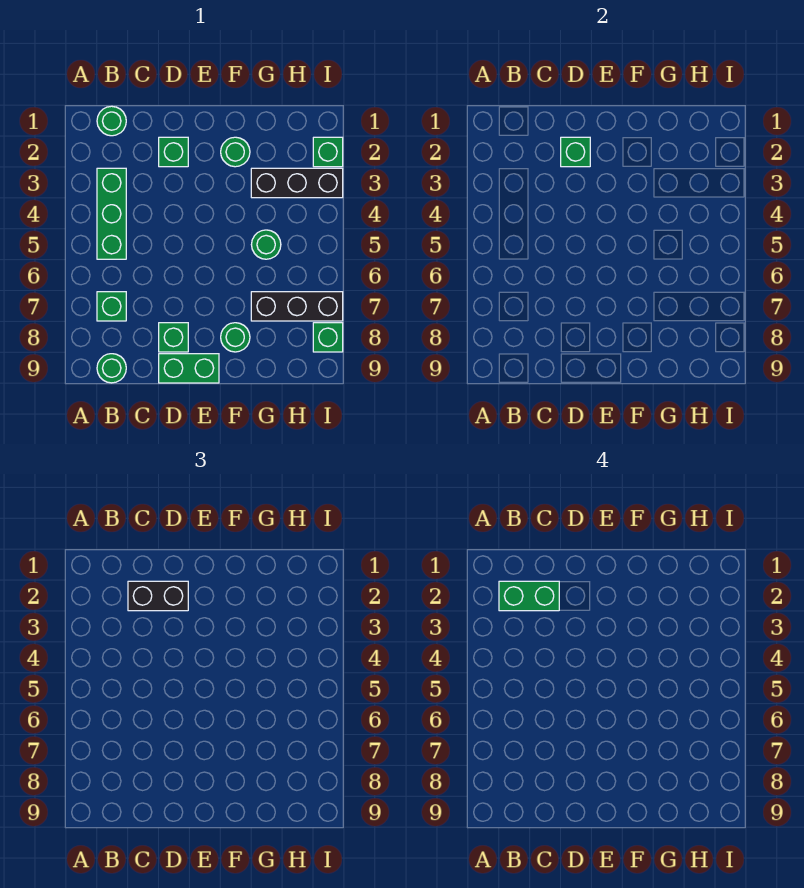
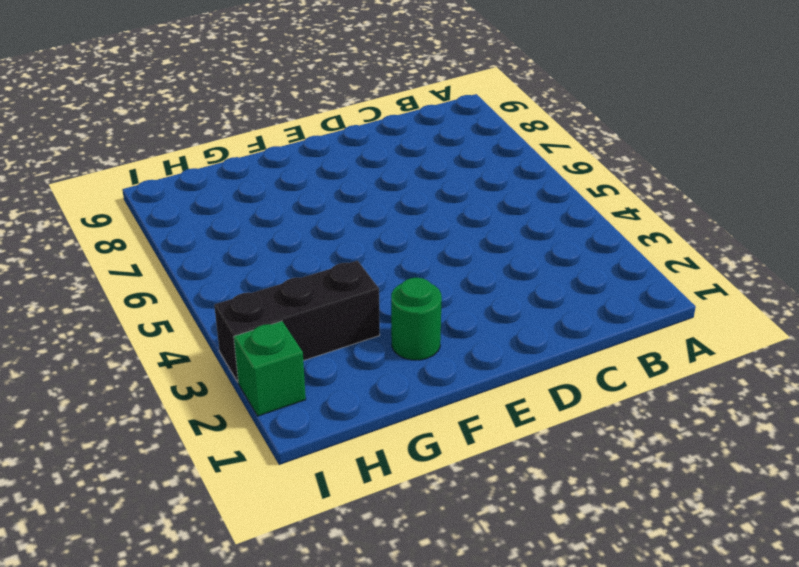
none -> green 1x1 round brick [97,106,126,136]
none -> green 1x3 brick [97,168,126,259]
none -> green 1x1 brick [97,292,126,321]

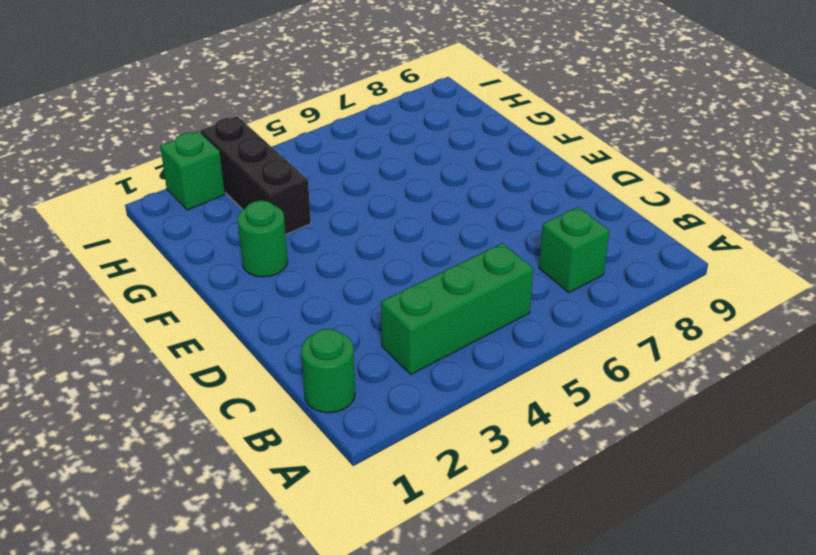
none -> green 1x1 round brick [97,354,126,383]
none -> green 1x1 brick [159,137,188,167]
none -> green 1x1 brick [159,323,188,352]

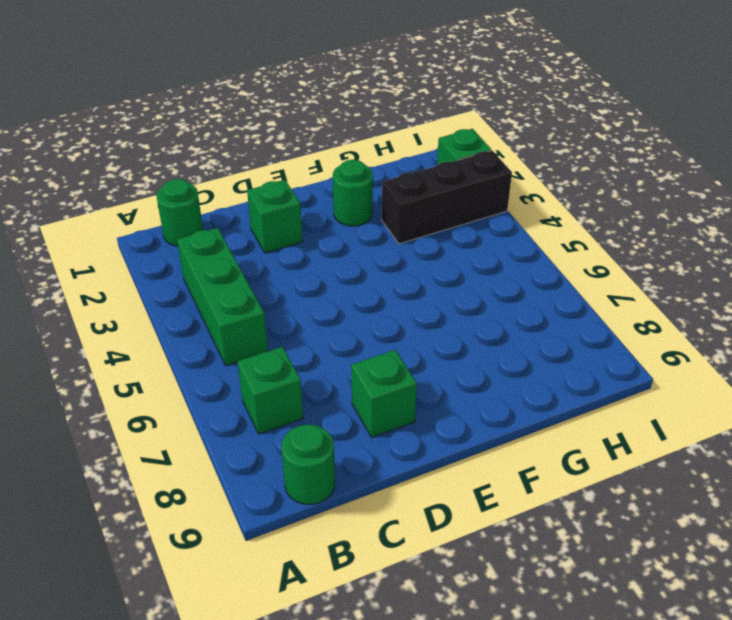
none -> green 1x2 brick [159,354,219,383]
none -> green 1x1 round brick [221,323,250,352]
none -> green 1x1 round brick [251,230,281,259]

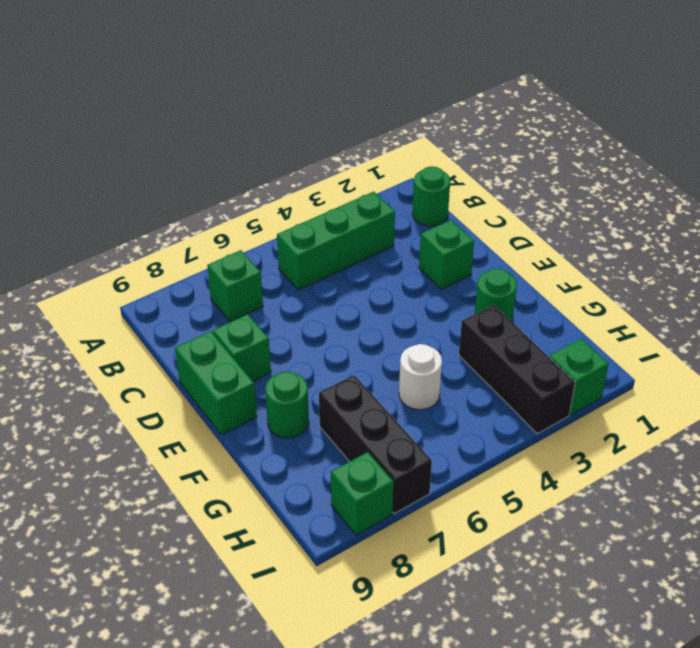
white 1x1 round brick [399,344,442,410] -> green 1x1 round brick [251,230,281,259]
none -> green 1x1 round brick [97,354,126,383]
none -> green 1x1 brick [561,137,590,167]
none -> black 1x2 brick [128,581,188,611]

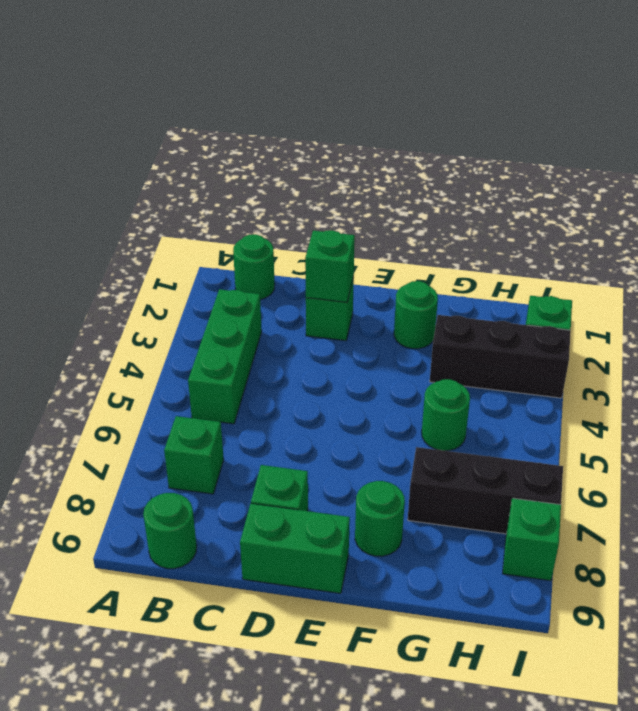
none -> black 1x2 brick [128,581,188,611]
none -> green 1x2 brick [499,581,559,611]

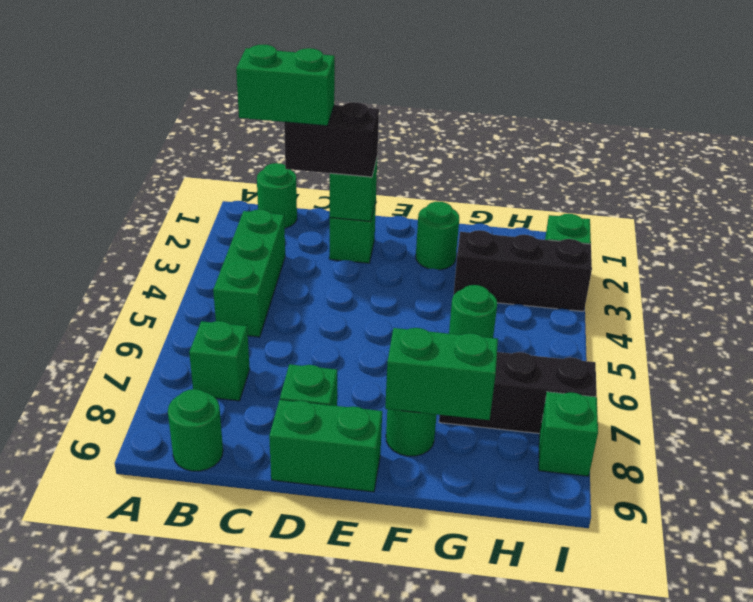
green 1x2 brick [385,328,498,420] -> none

